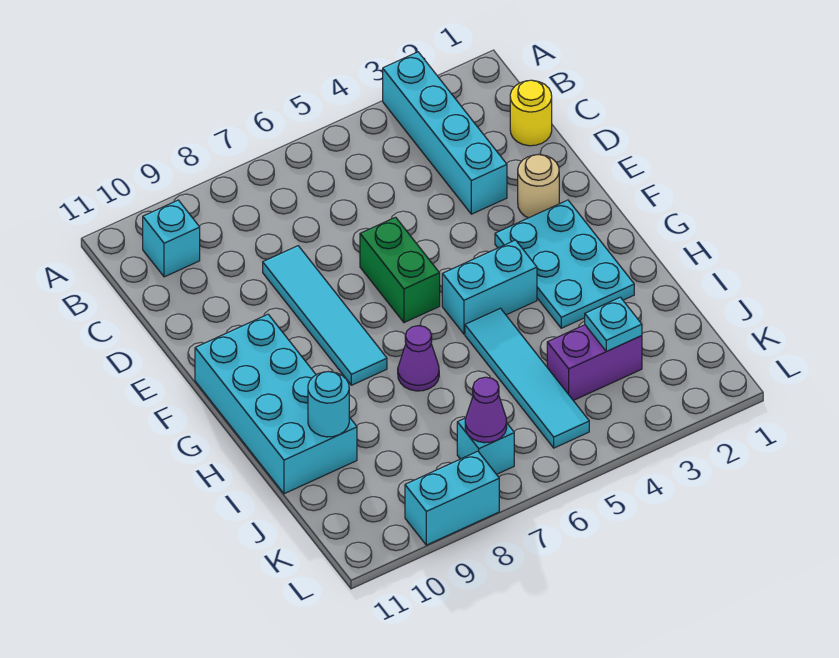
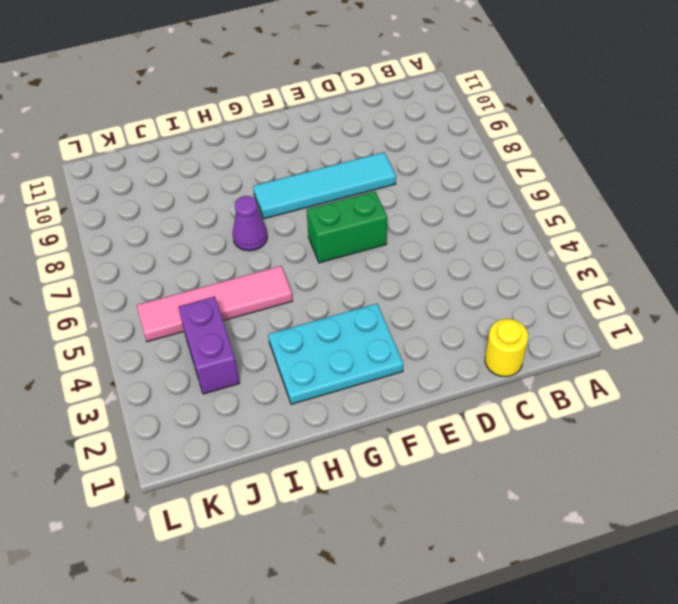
pink 1x4 tile [137,266,293,342] -> cyan 1x4 tile [465,308,589,448]
none -> cyan 1x4 brick [383,52,507,214]
none -> cyan 1x1 brick [143,200,200,277]
none -> tan 1x1 round brick [518,155,559,218]

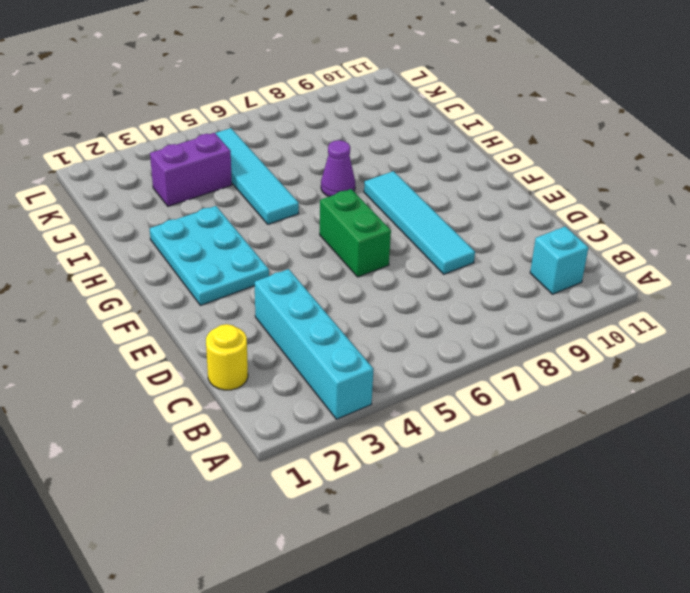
none -> tan 1x1 round brick [518,155,559,218]
none -> cyan 2x4 brick [195,314,357,494]
none -> cyan 1x2 brick [442,240,537,334]

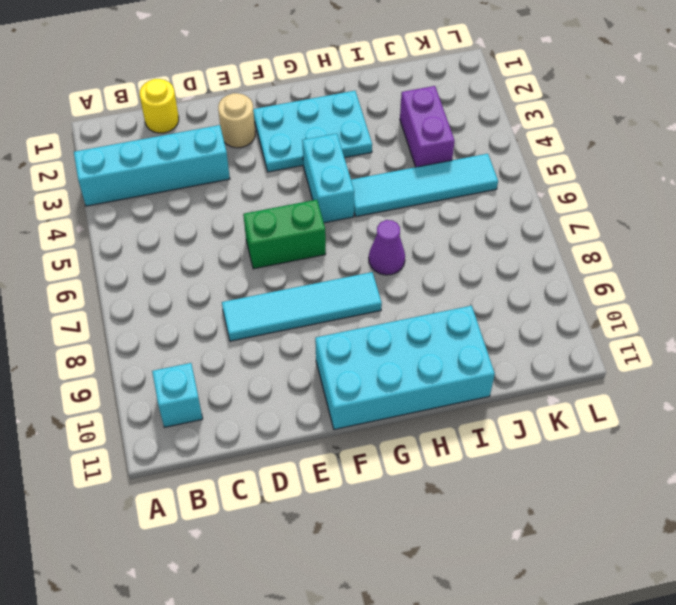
none -> cyan 1x1 brick [457,418,514,474]
none -> cyan 1x2 brick [405,451,499,545]
none -> cyan 1x1 round brick [308,372,349,437]

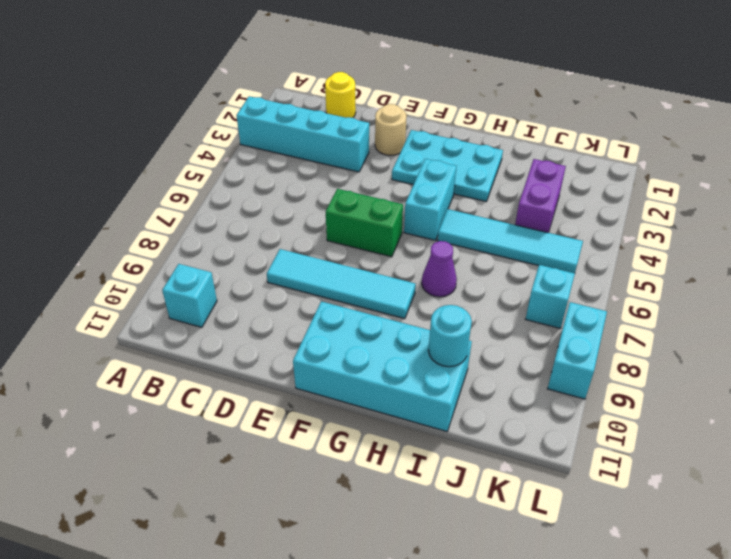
none -> cyan 1x1 plate [585,297,642,351]
none -> purple 1x1 cone [465,377,507,443]

